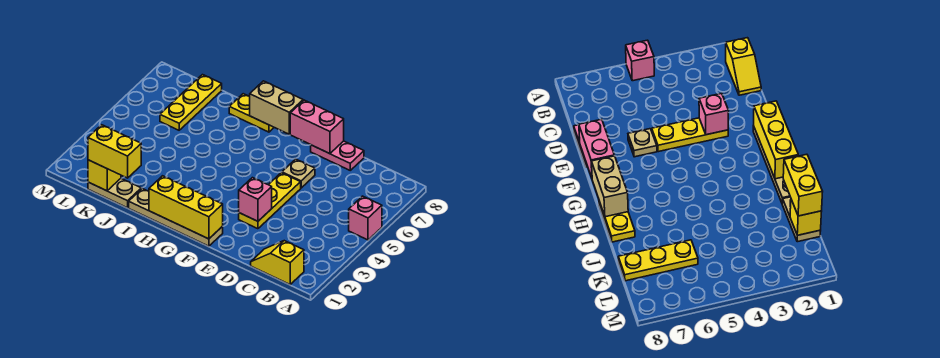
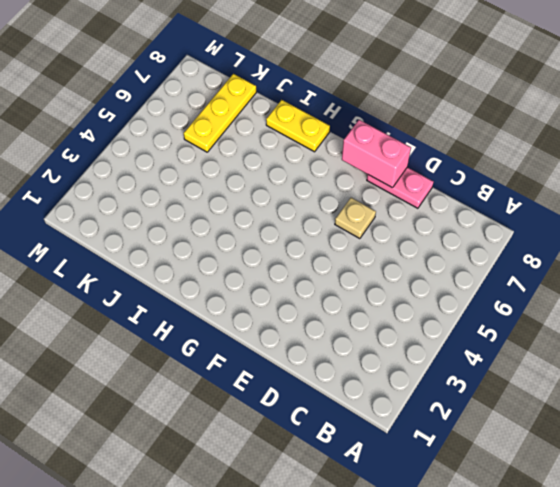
none -> pink 1x1 brick [349,196,382,240]
none -> yellow 1x2 slope [251,241,304,284]
none -> yellow 1x3 plate [239,173,301,229]

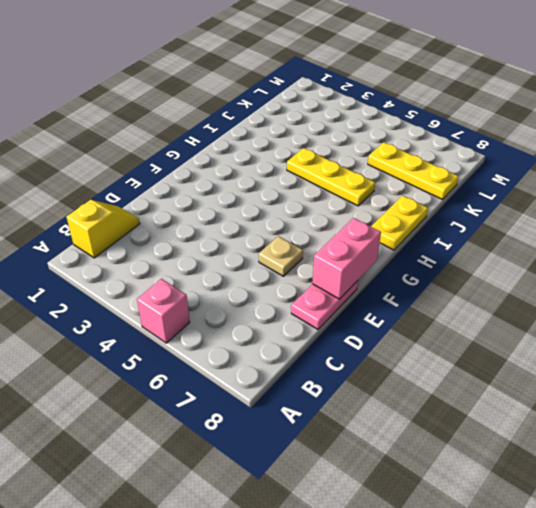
yellow 1x3 plate [287,148,375,206] -> yellow 1x3 plate moved to [239,173,301,229]
none -> tan 1x4 plate [129,188,223,246]
none -> tan 1x2 plate [88,178,141,208]
none -> pink 1x1 brick [239,178,272,221]

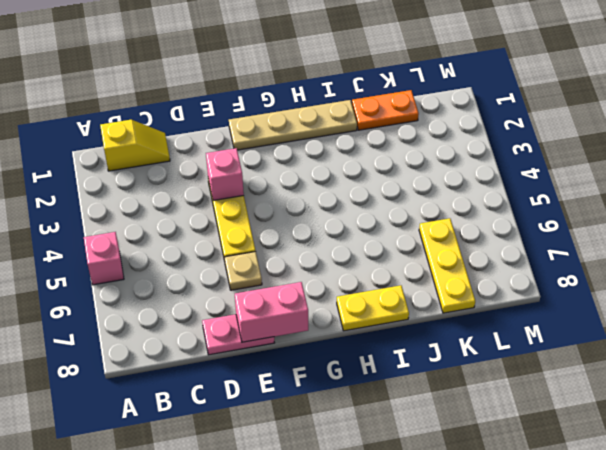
orange 1x2 plate [352,90,419,130] -> tan 1x2 plate [88,178,141,208]
none -> yellow 1x3 brick [149,176,223,239]
none -> tan 1x2 brick [250,81,303,134]
none -> yellow 1x1 brick [88,160,121,191]

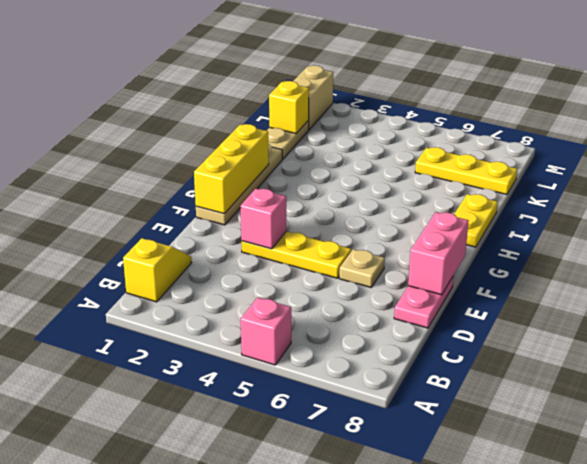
tan 1x2 brick [294,65,333,130] -> tan 1x2 brick moved to [250,81,303,134]
none -> yellow 1x2 brick [88,125,141,178]

